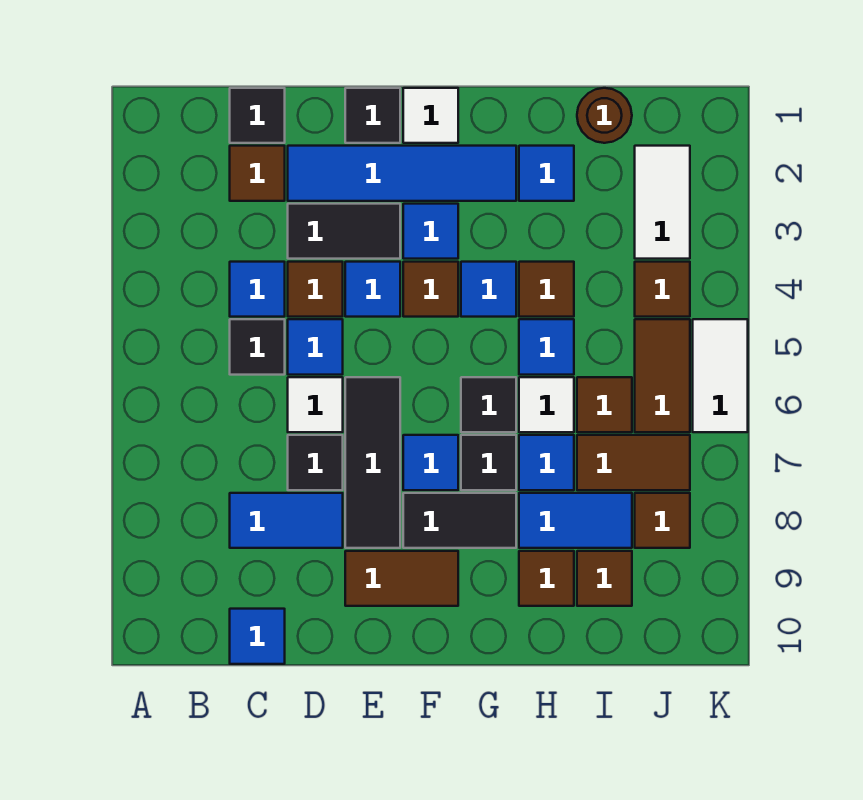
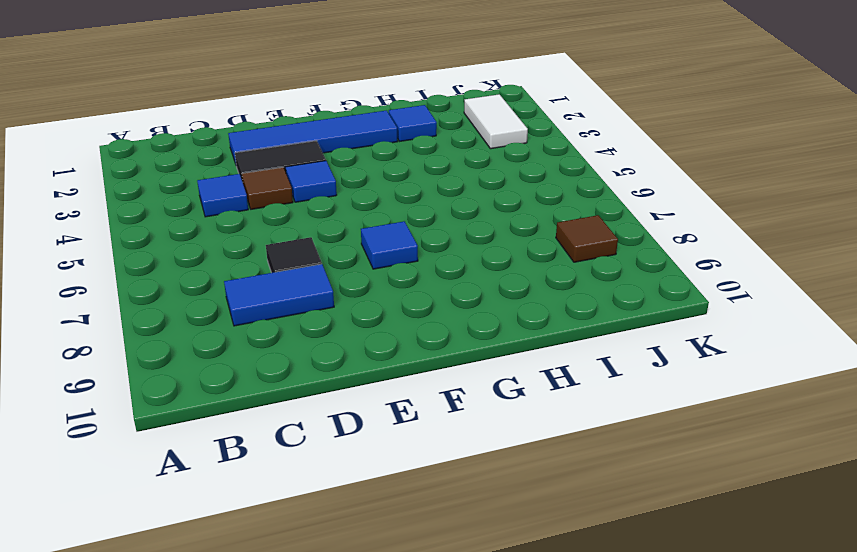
none -> black 1x1 tile [230,88,285,143]
none -> brown 1x1 tile [230,146,285,201]
none -> black 1x1 tile [230,319,285,375]
none -> blue 1x1 tile [230,609,285,664]

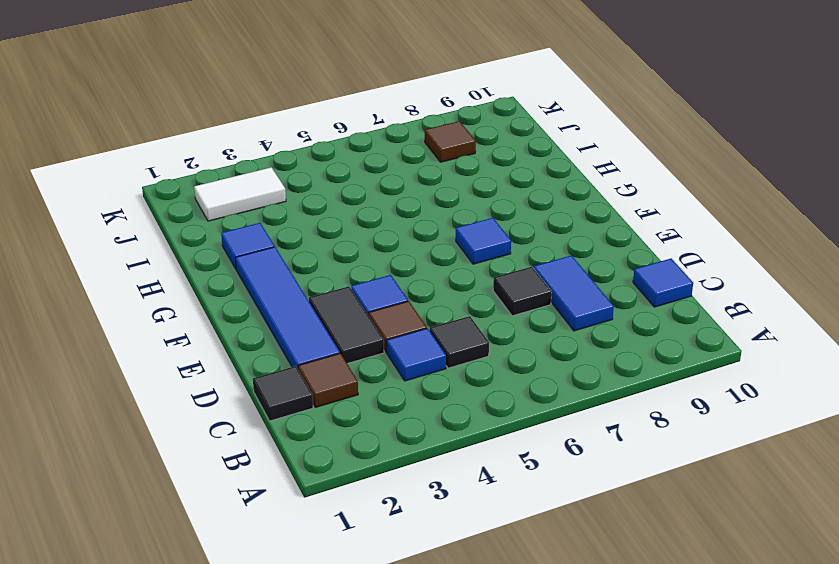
none -> blue 1x1 tile [288,319,343,375]
none -> white 1x1 tile [288,377,343,432]
none -> black 1x1 tile [345,88,400,143]
none -> black 1x3 tile [345,377,400,548]

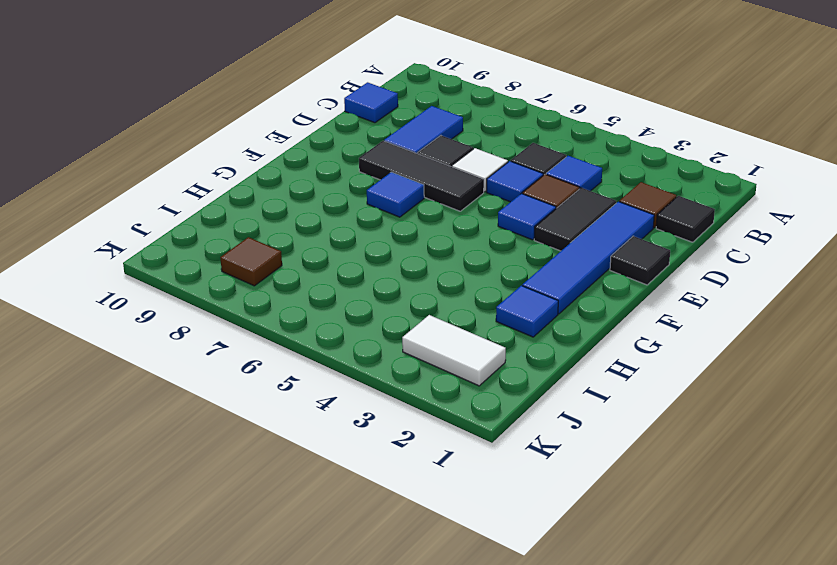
none -> brown 1x2 tile [345,551,458,606]
none -> white 1x1 tile [403,88,458,143]
none -> blue 1x1 tile [403,204,458,259]
none -> brown 1x1 tile [403,262,458,317]

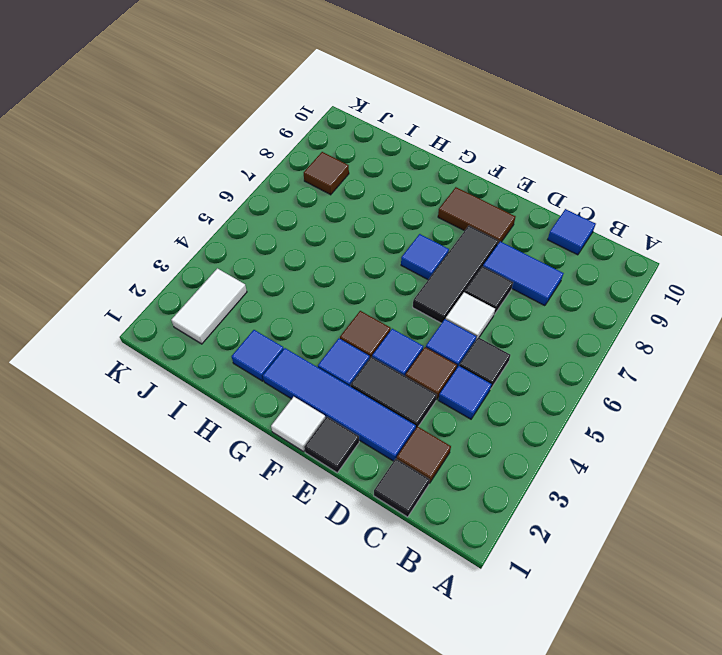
none -> black 1x2 tile [403,493,516,548]
none -> blue 1x1 tile [461,262,516,317]
none -> black 1x1 tile [461,377,516,432]
none -> black 1x1 tile [461,435,516,490]

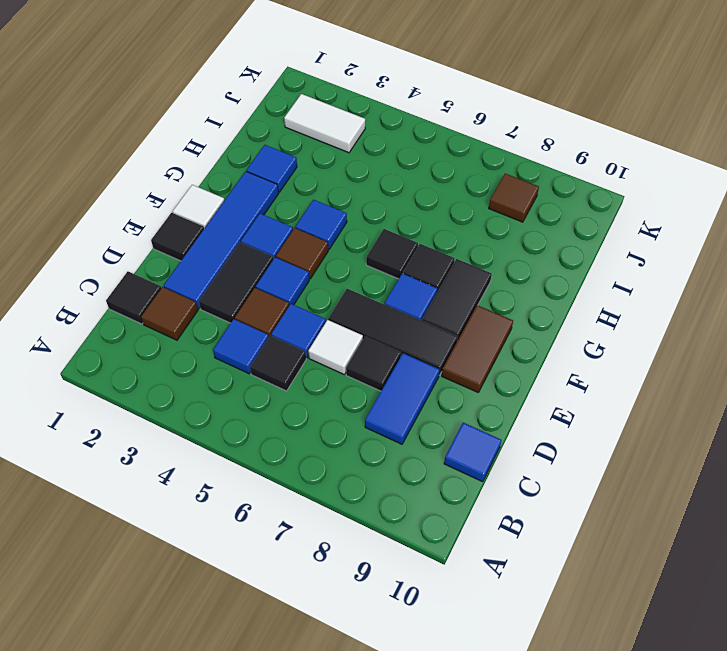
none -> brown 1x1 tile [519,262,574,317]
none -> blue 1x1 tile [519,319,574,375]
none -> white 1x1 tile [519,377,574,432]
none -> blue 1x1 tile [519,435,574,490]

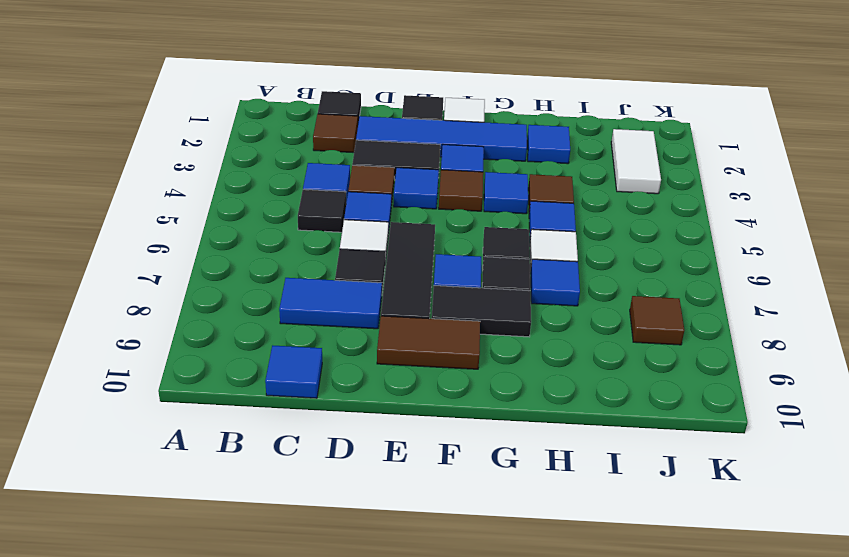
none -> blue 1x2 tile [519,493,632,548]
none -> brown 1x1 tile [519,551,574,606]
none -> brown 1x1 round brick [577,88,632,143]
none -> brown 1x1 tile [577,377,632,432]

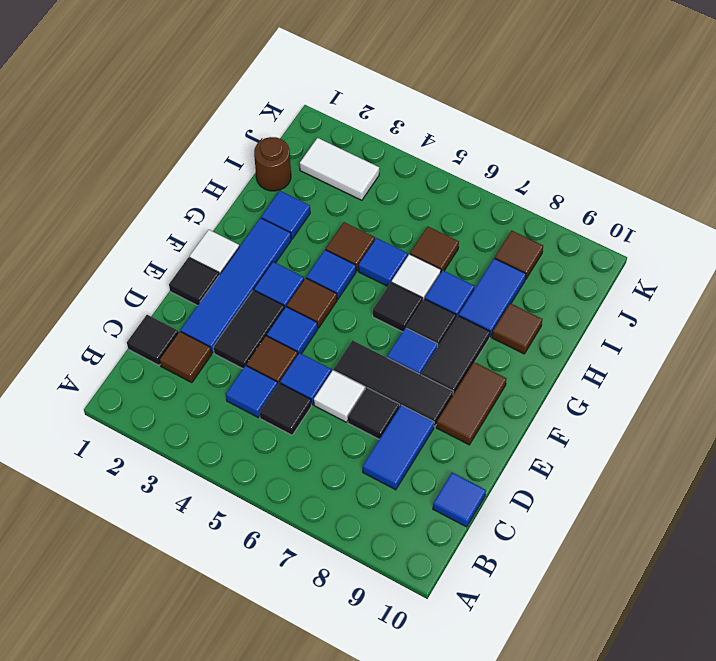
none -> brown 1x2 tile [577,435,690,490]
none -> brown 1x1 tile [577,551,632,606]
none -> brown 1x1 tile [635,262,690,317]
none -> brown 1x2 tile [635,319,690,432]

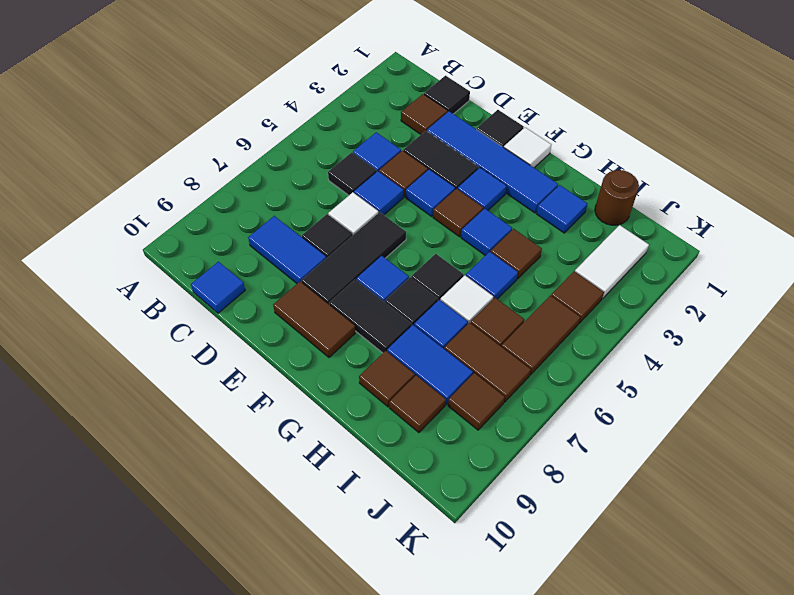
none -> white 1x2 tile [693,319,748,432]

